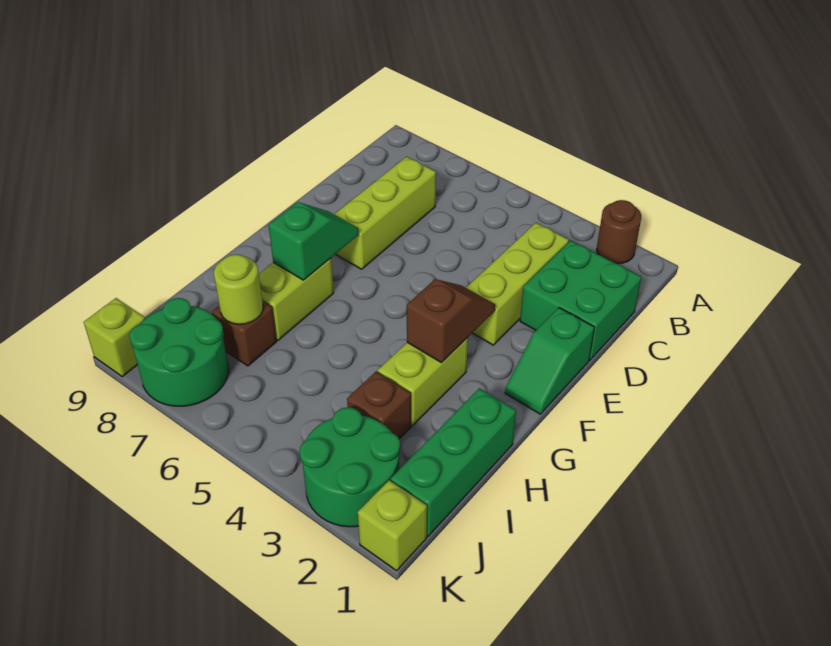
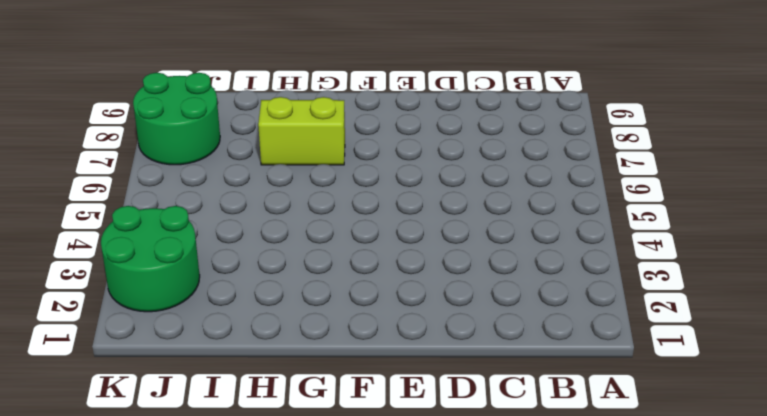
none -> brown 1x1 round brick [597,200,641,264]
none -> green 2x2 brick [520,240,641,360]
none -> lime 1x3 brick [466,223,569,345]

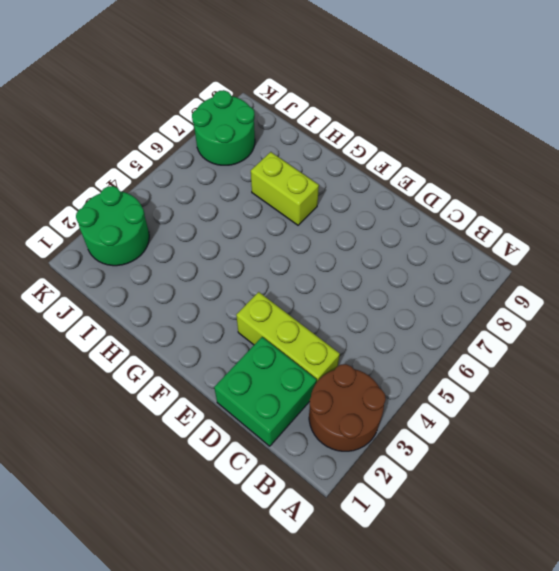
brown 2x2 round brick [309,364,386,451] -> brown 1x1 round brick [597,200,641,264]
none -> lime 1x3 brick [334,157,436,269]
none -> green 1x2 slope [505,307,594,414]
none -> lime 1x2 brick [378,338,468,426]

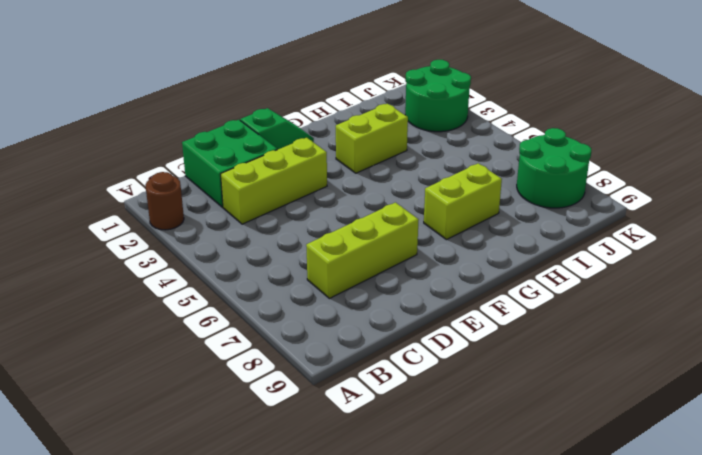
none -> green 1x3 brick [391,388,516,537]
none -> brown 1x1 brick [347,371,411,439]
none -> brown 1x1 brick [212,301,277,366]

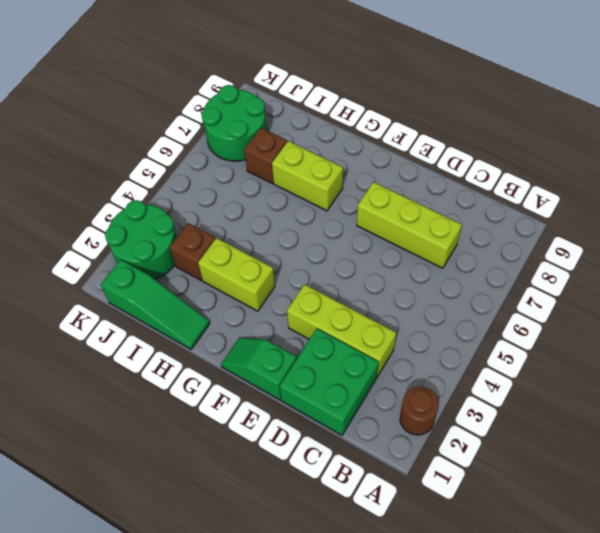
green 1x3 slope [101,260,210,349] -> green 1x3 brick [391,388,516,537]
none -> lime 1x1 brick [358,480,427,571]
none -> lime 1x1 brick [84,298,145,377]
none -> brown 1x2 slope [407,279,495,363]

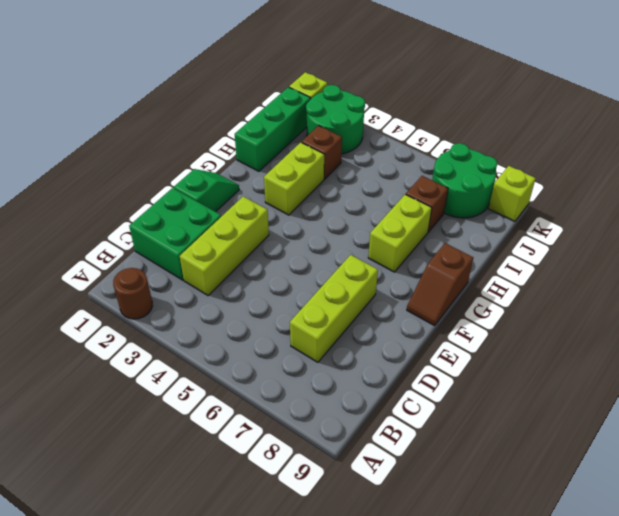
brown 1x2 slope [407,243,473,326] -> brown 1x2 slope moved to [407,279,495,363]
none -> green 1x2 slope [269,202,359,280]
none -> lime 1x1 round brick [214,254,263,324]

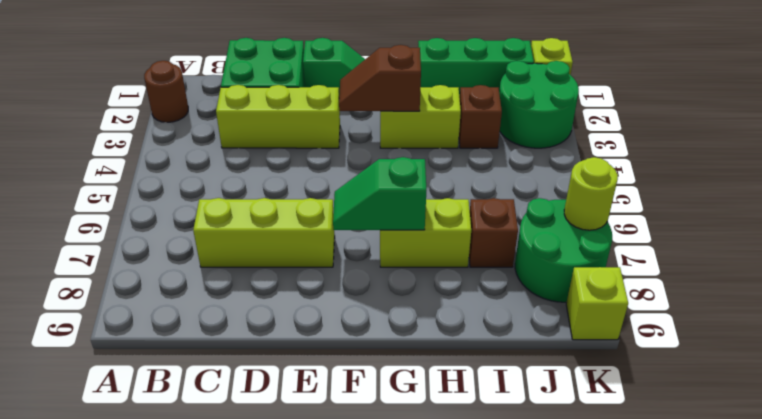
lime 1x1 round brick [564,157,618,230] -> lime 1x1 round brick moved to [214,254,263,324]

